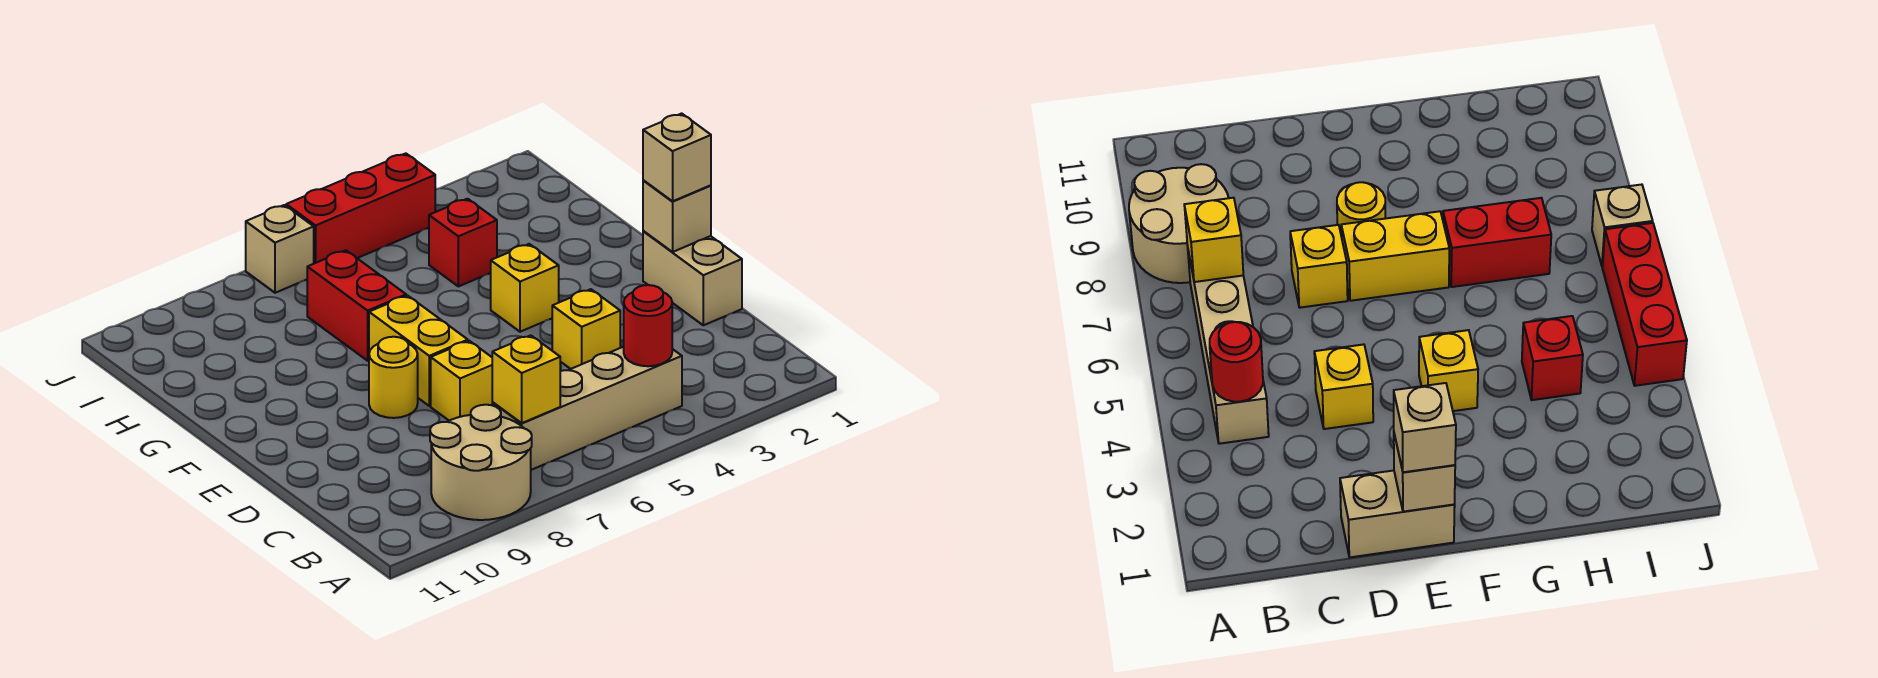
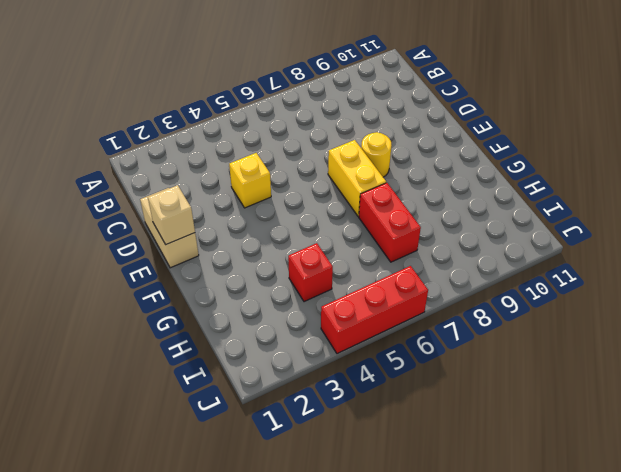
none -> tan 2x2 round brick [430,405,532,520]
none -> tan 1x4 brick [492,347,682,470]
none -> yellow 1x1 brick [431,341,493,421]

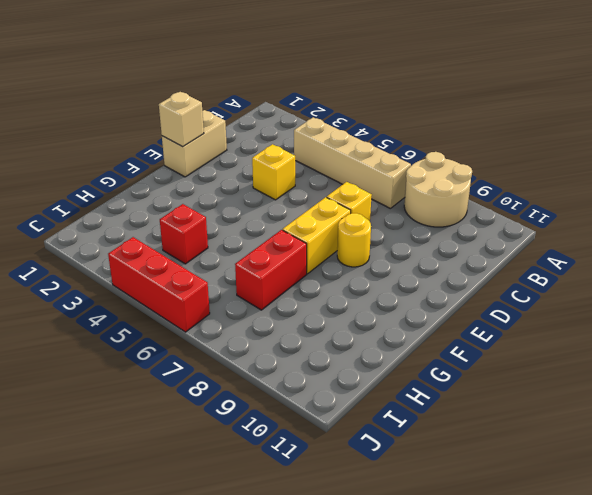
none -> yellow 1x1 brick [491,244,559,332]
none -> tan 1x1 brick [246,205,314,293]
none -> red 1x1 round brick [624,285,672,366]

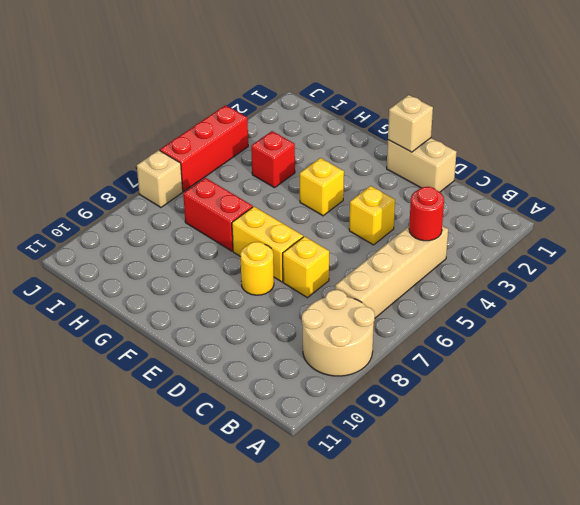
none -> yellow 1x1 brick [492,335,560,423]
none -> tan 1x1 brick [643,113,711,201]

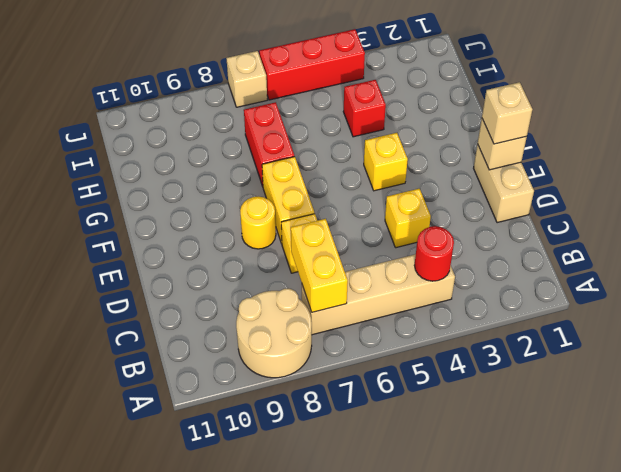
yellow 1x2 brick [291,219,348,312] -> yellow 1x1 brick [492,335,560,423]

